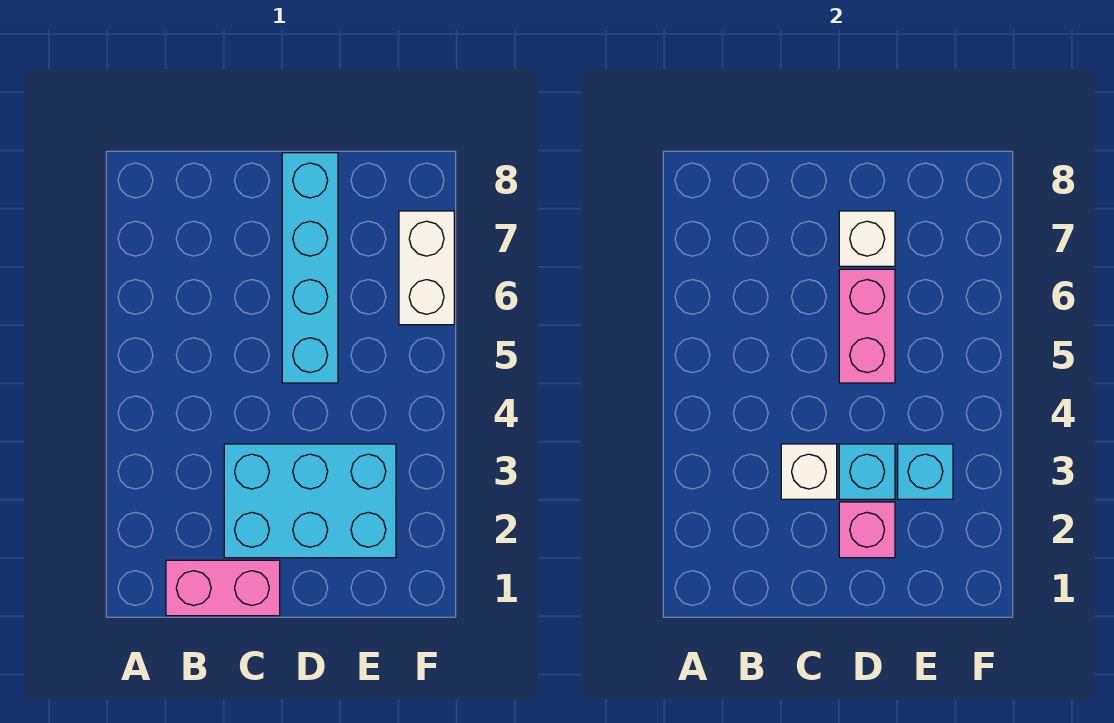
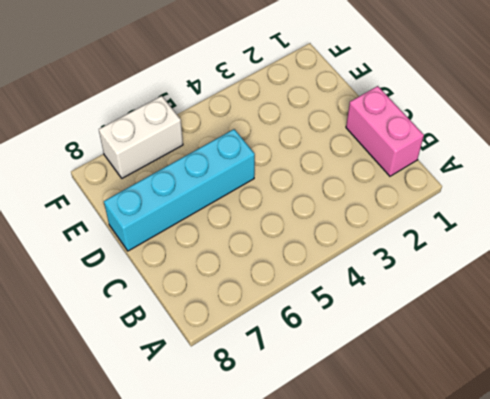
none -> cyan 2x3 brick [224,444,396,558]
none -> white 1x1 brick [781,444,837,499]

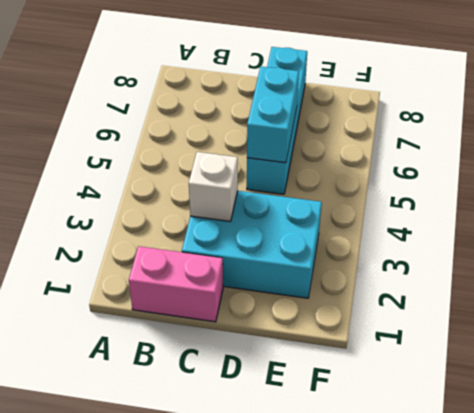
cyan 1x2 brick [247,67,299,163] -> pink 1x2 brick [839,269,895,383]
none -> white 1x2 brick [399,211,454,325]
none -> pink 1x1 brick [839,502,895,558]

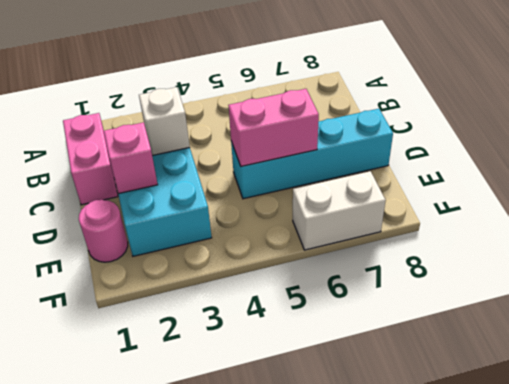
pink 1x1 round brick [79,200,128,262] -> none
none -> cyan 1x1 brick [839,444,895,499]
none -> white 1x1 brick [839,211,895,266]

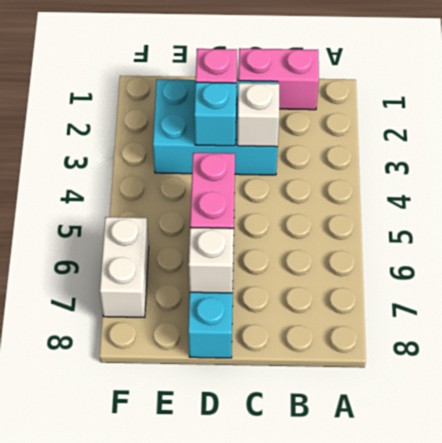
none -> cyan 1x1 brick [898,444,953,499]

